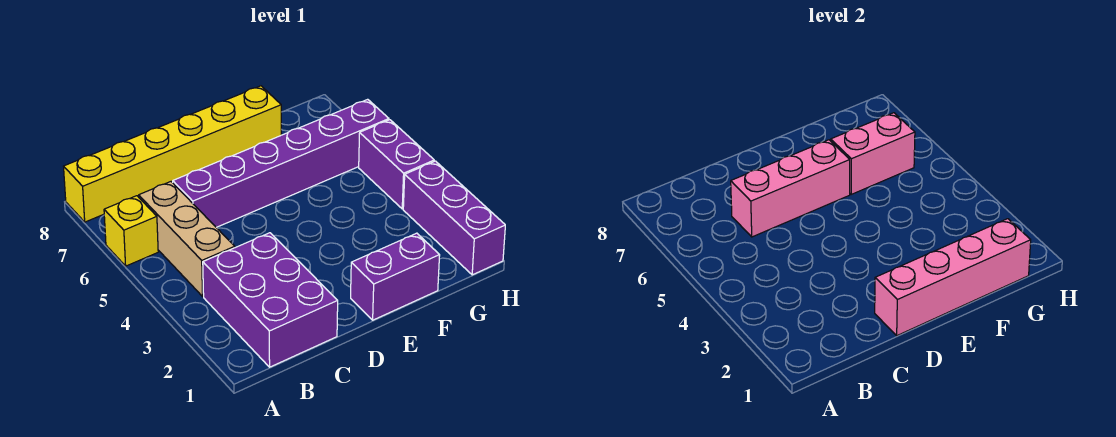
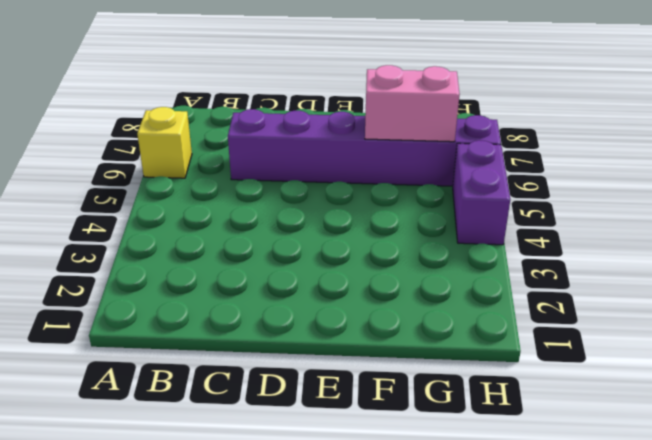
none -> yellow 1x6 brick [64,86,281,222]
none -> purple 2x3 brick [203,233,338,367]

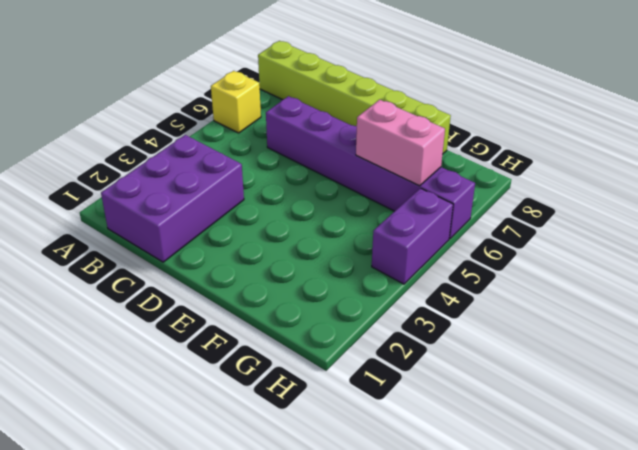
lime 1x6 brick [258,41,451,153] -> yellow 1x6 brick [64,86,281,222]
none -> tan 1x3 brick [139,182,235,296]
none -> purple 1x2 brick [351,233,440,320]

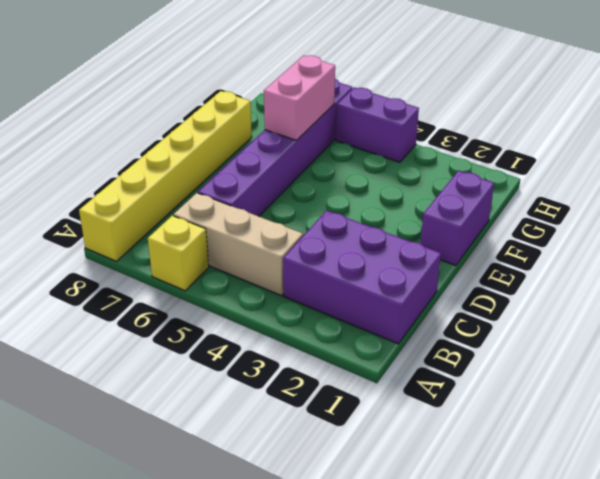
none -> purple 1x3 brick [403,161,505,275]
none -> pink 1x3 brick [731,140,850,237]

